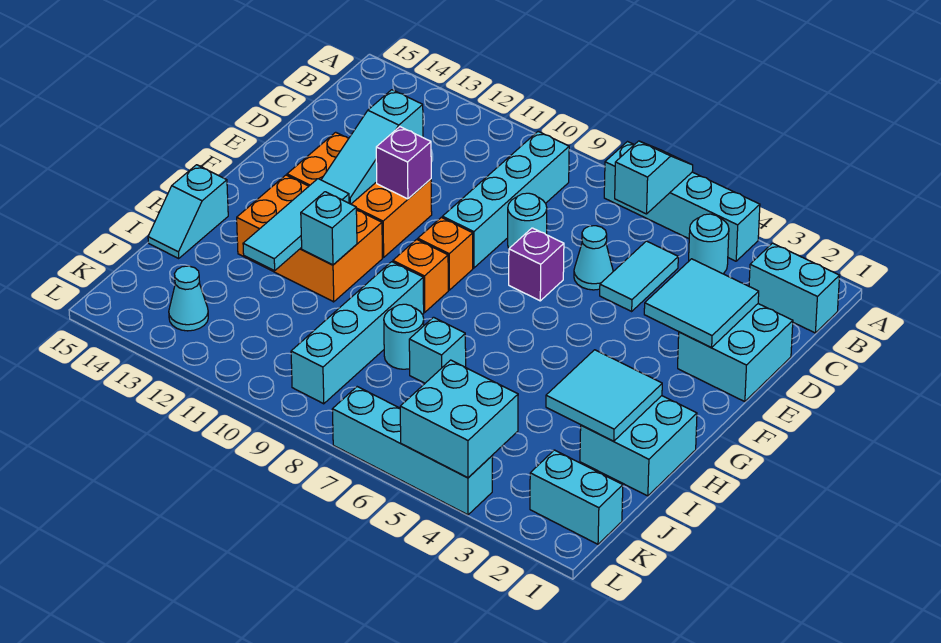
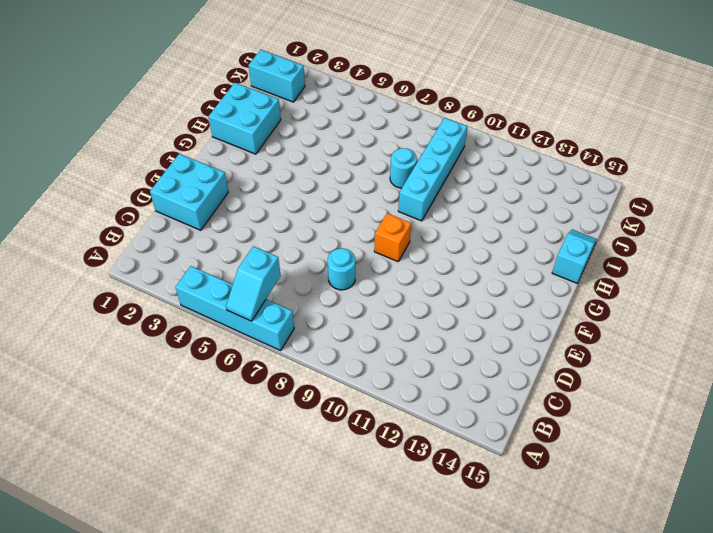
none -> cyan 1x2 brick [749,243,840,333]
none -> cyan 1x1 round brick [689,214,729,274]
none -> cyan 1x4 brick [442,132,569,268]

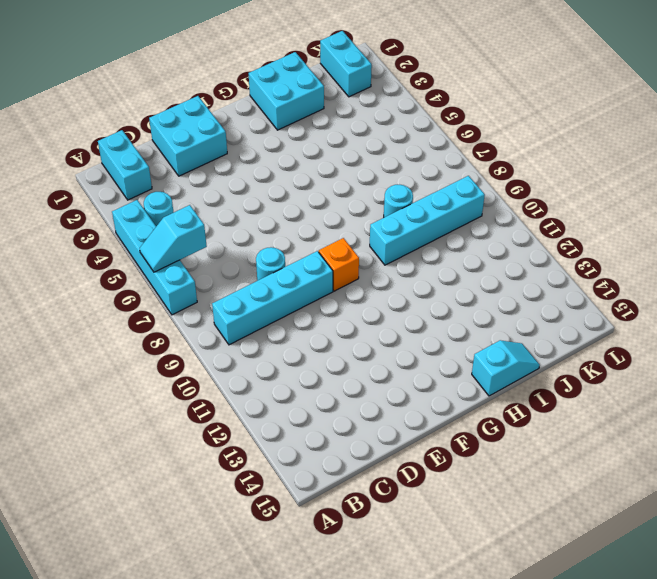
none -> cyan 1x2 tile [600,241,678,311]
none -> cyan 1x1 cone [574,226,613,290]
none -> purple 1x1 brick [509,228,564,301]

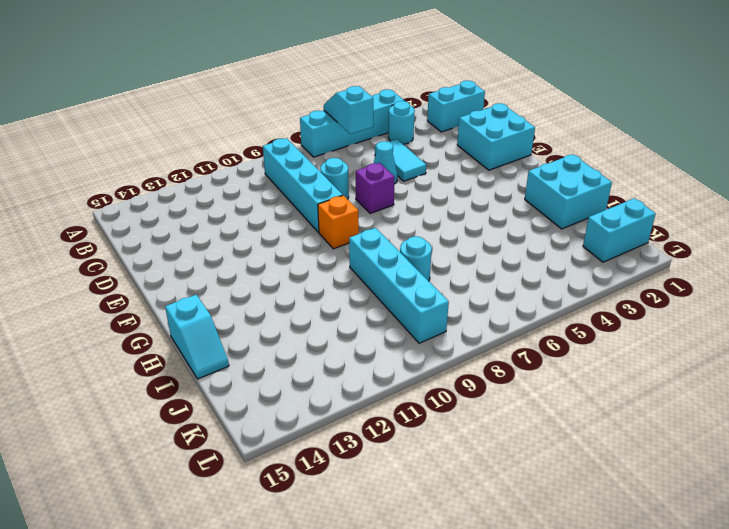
none -> orange 2x3 brick [287,132,432,257]
none -> orange 1x1 brick [393,239,448,312]
none -> orange 2x3 brick [237,175,382,302]

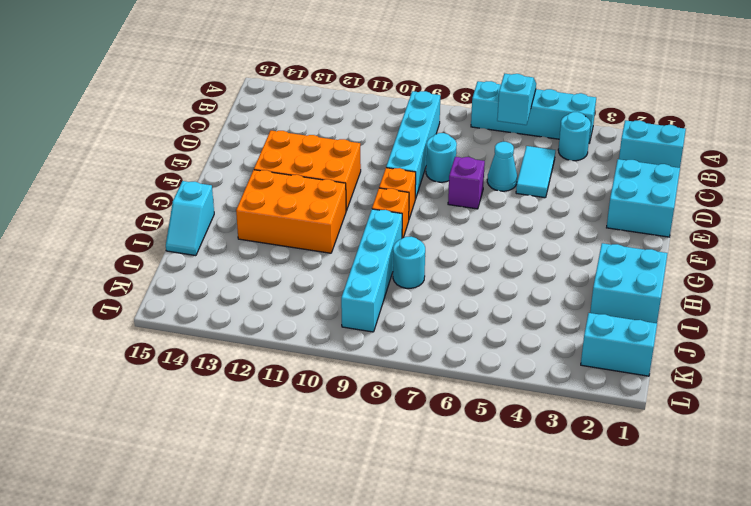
none -> cyan 1x1 brick [409,317,466,383]
none -> cyan 1x1 cone [169,266,208,331]
none -> cyan 1x4 brick [332,387,493,515]

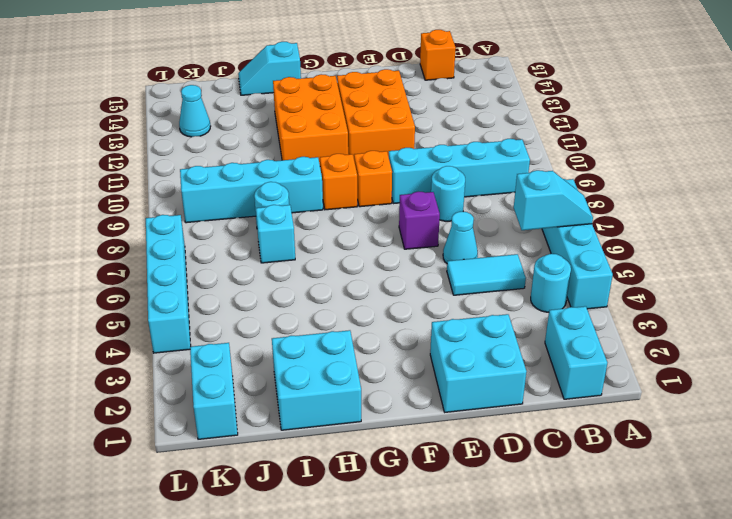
orange 1x1 brick [420,30,456,80] -> none
none -> cyan 2x2 tile [644,259,759,347]
none -> cyan 1x3 slope [321,90,423,204]
none -> purple 1x1 brick [376,127,431,199]

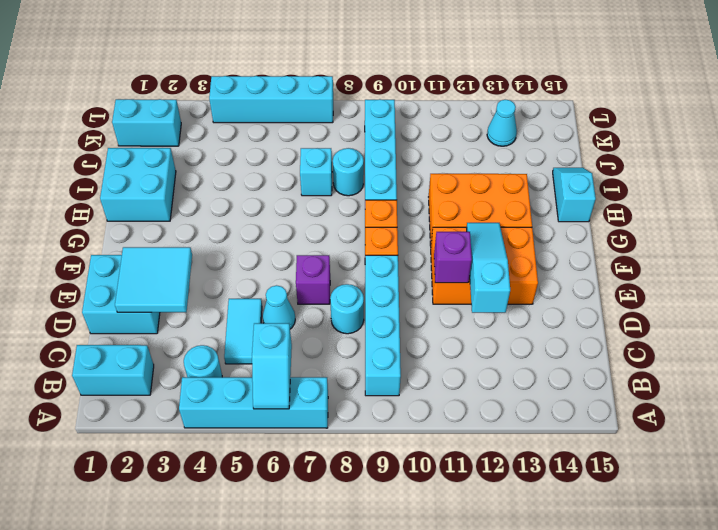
none -> cyan 1x3 tile [243,179,349,271]
none -> cyan 2x2 tile [546,350,662,441]
none -> cyan 1x1 brick [301,192,357,265]

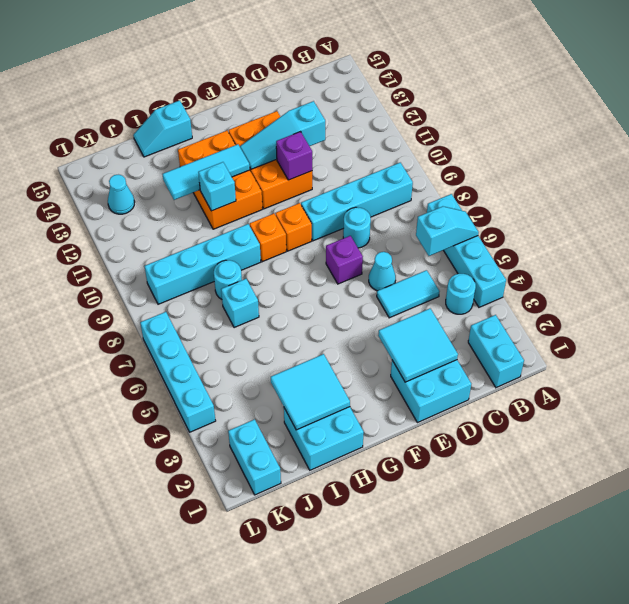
none -> cyan 2x2 brick [400,360,518,478]

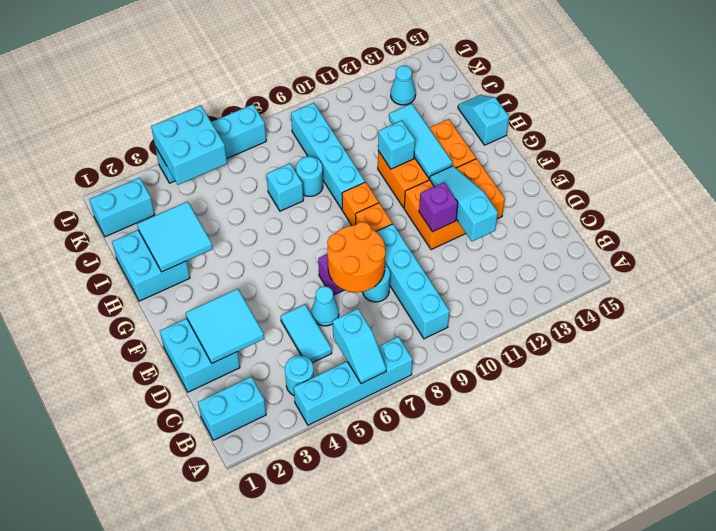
orange 2x2 round brick [327,222,386,292] -> none

